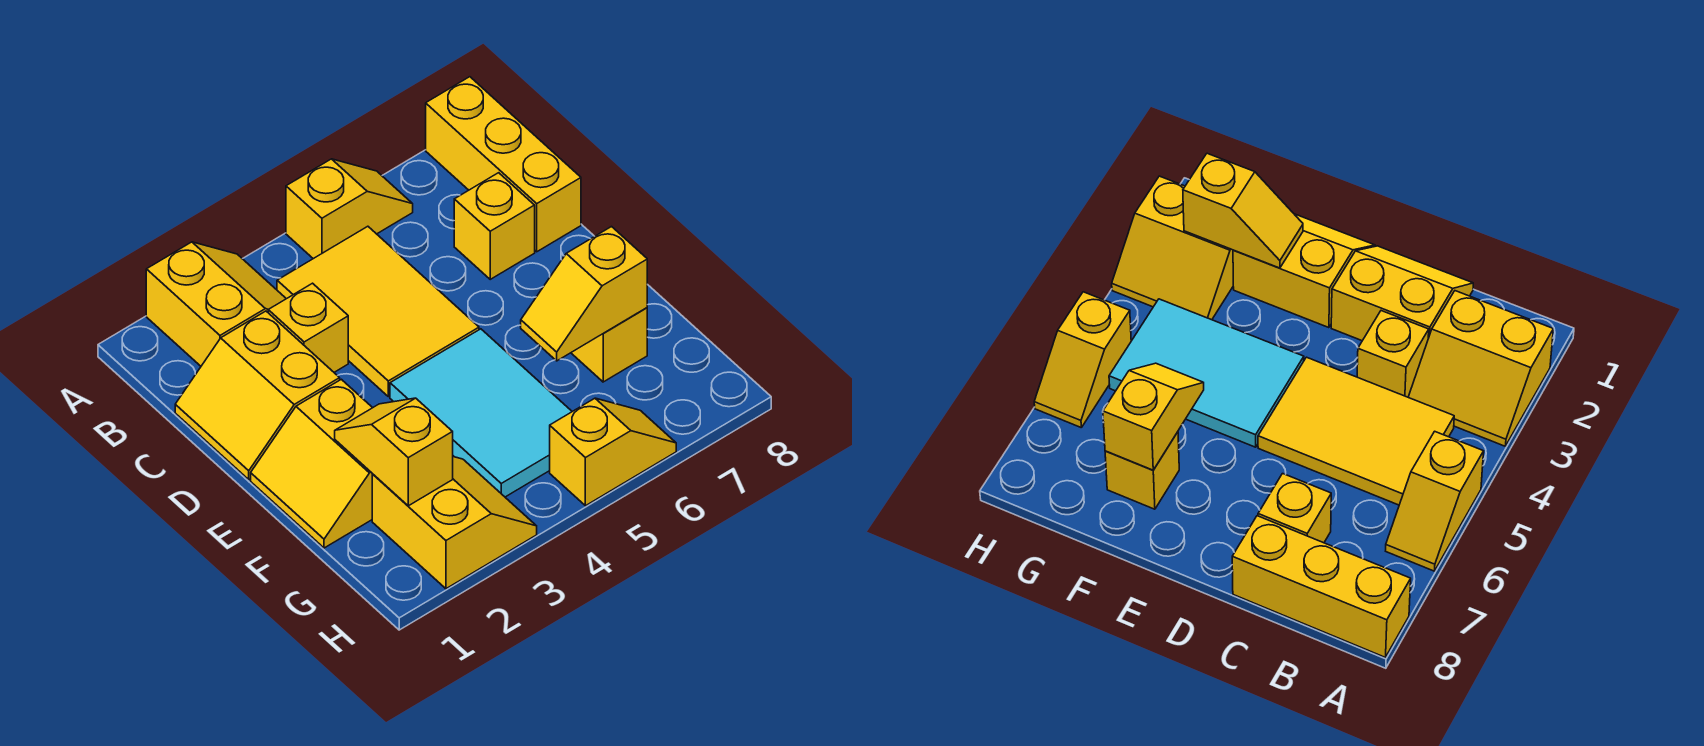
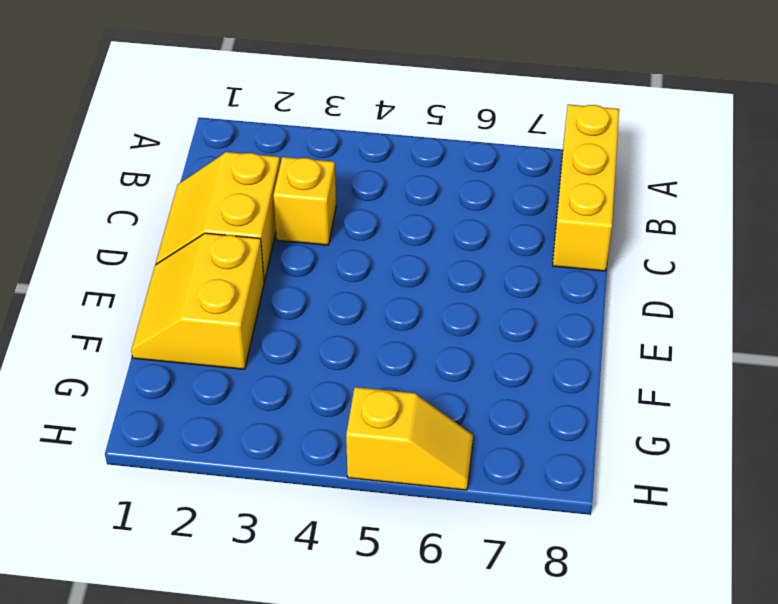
none -> yellow 2x2 slope [146,242,286,366]
none -> yellow 1x2 slope [286,159,413,259]
none -> yellow 2x3 tile [277,226,479,397]

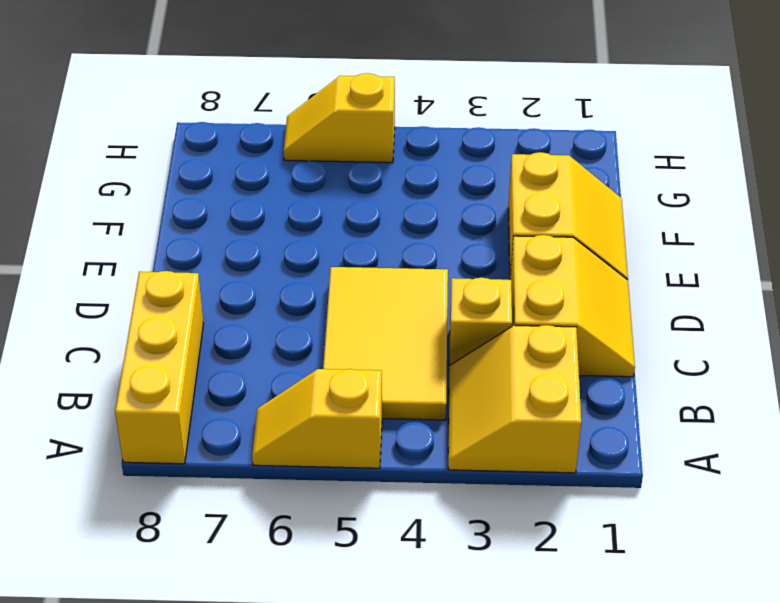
none -> yellow 1x1 brick [454,173,535,279]
none -> cyan 2x3 tile [390,329,572,497]
none -> yellow 1x1 brick [571,308,647,382]

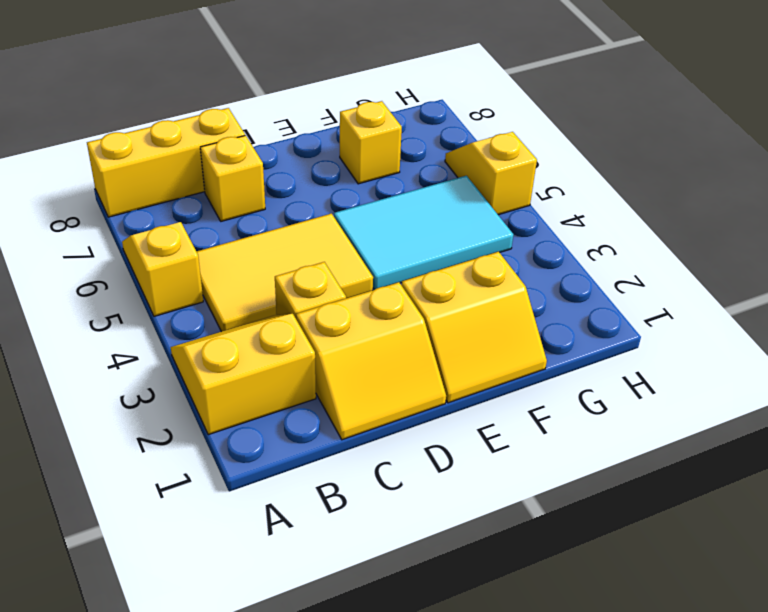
none -> yellow 2x2 slope [372,457,537,589]
none -> yellow 1x2 slope [335,398,453,506]
none -> yellow 1x2 slope [521,227,647,361]

